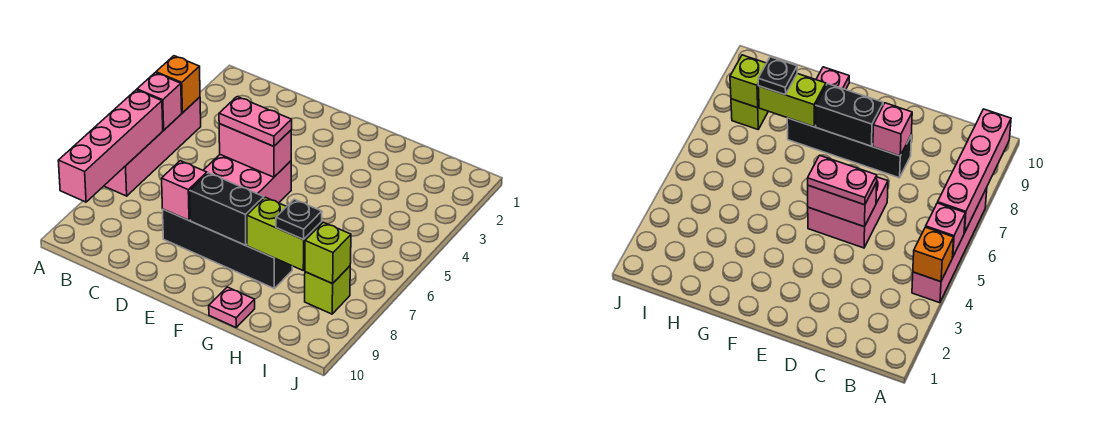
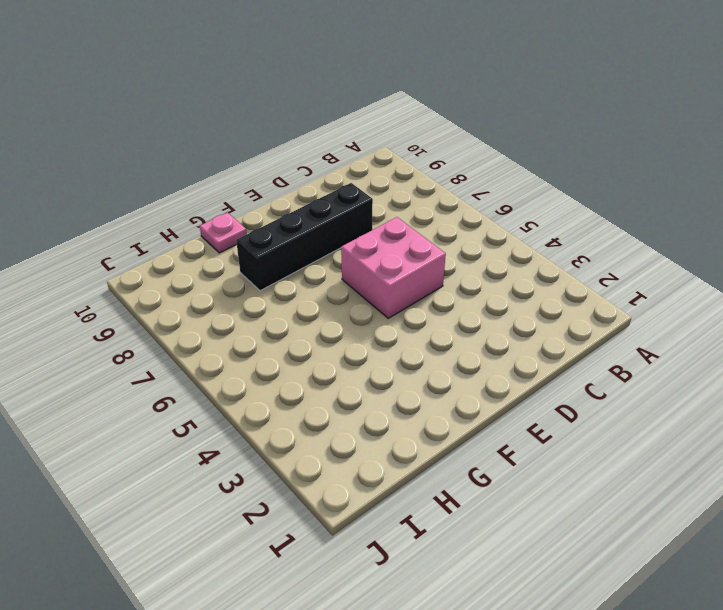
none -> pink 1x4 brick [104,97,201,196]
none -> lime 1x1 brick [305,266,350,314]
none -> orange 1x1 brick [156,56,200,113]

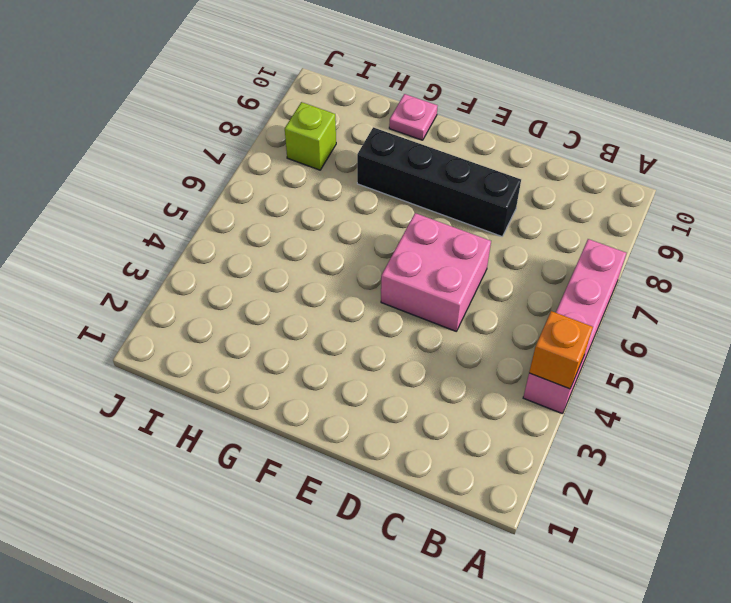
none -> pink 1x1 brick [137,73,182,130]
none -> pink 1x4 brick [58,90,163,202]
none -> pink 1x2 brick [219,124,291,177]

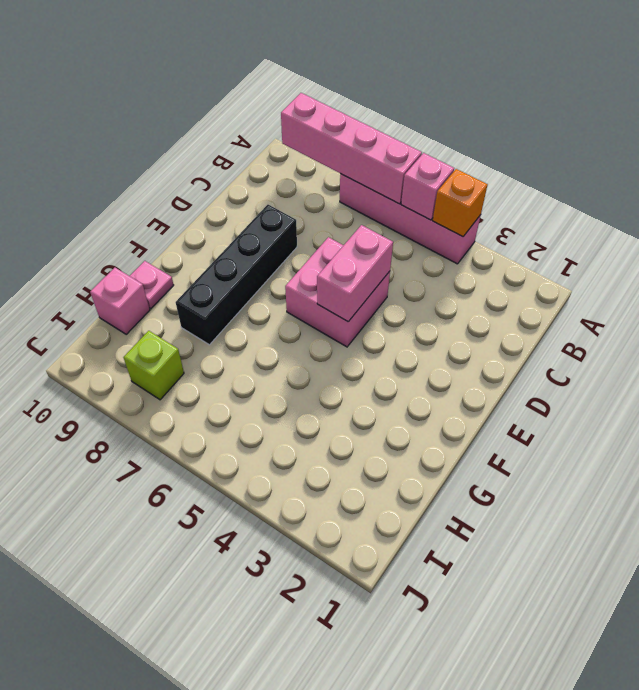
pink 1x1 brick [90,268,150,334] -> pink 1x1 brick moved to [162,161,207,220]
none -> black 1x2 brick [190,173,264,245]
none -> lime 1x2 brick [247,197,322,270]
none -> lime 1x1 brick [305,222,351,284]

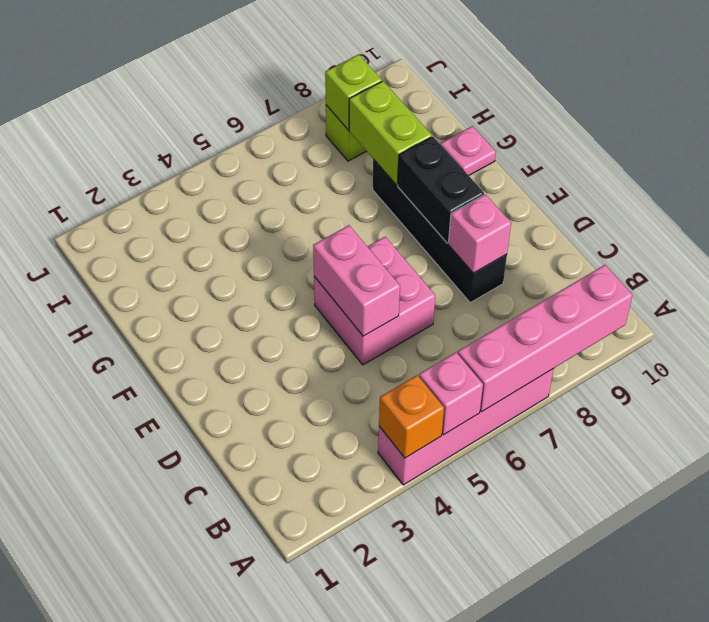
none -> pink 1x2 plate [219,97,292,146]
none -> black 1x1 plate [276,199,322,240]

